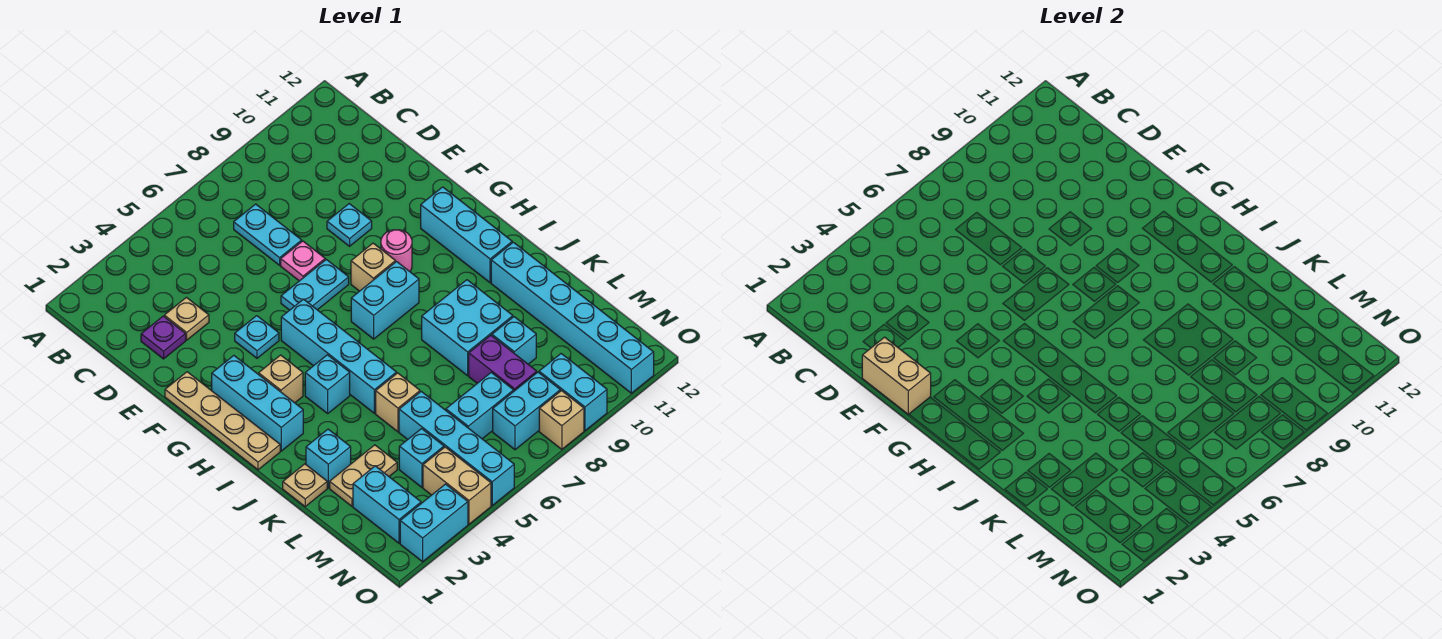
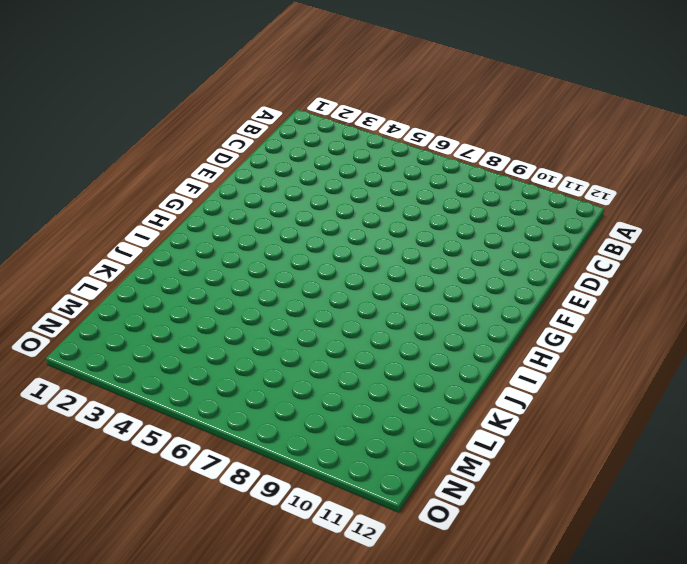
none -> cyan 1x2 plate [234,204,302,265]
none -> purple 1x1 plate [141,316,186,359]
none -> tan 1x1 plate [164,297,209,340]
none -> pink 1x1 plate [281,241,325,281]

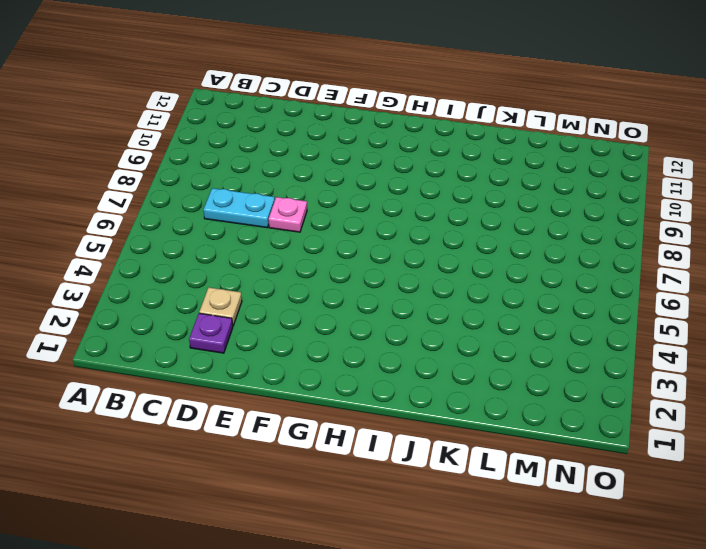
none -> cyan 1x1 plate [327,204,372,246]
none -> tan 1x4 plate [165,372,280,470]
none -> cyan 1x1 plate [235,316,279,358]
none -> cyan 1x2 plate [281,259,349,310]

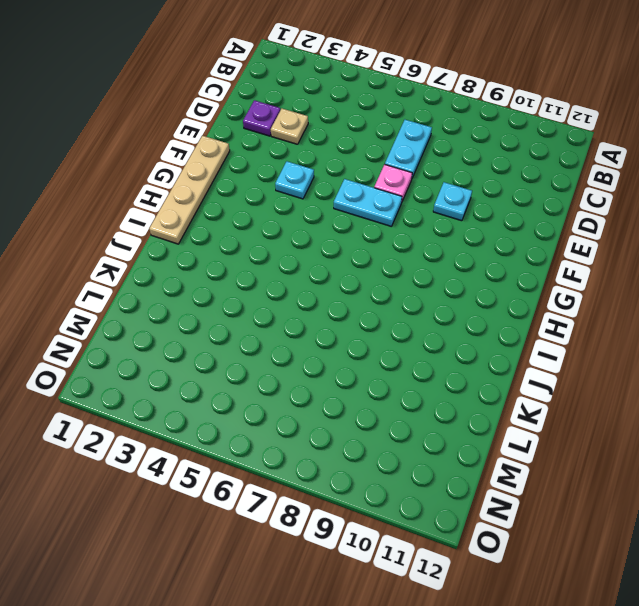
none -> cyan 1x3 brick [212,356,303,451]
none -> cyan 1x4 brick [281,299,397,413]
none -> tan 1x1 brick [351,243,396,291]
none -> pink 1x1 round brick [381,230,412,271]

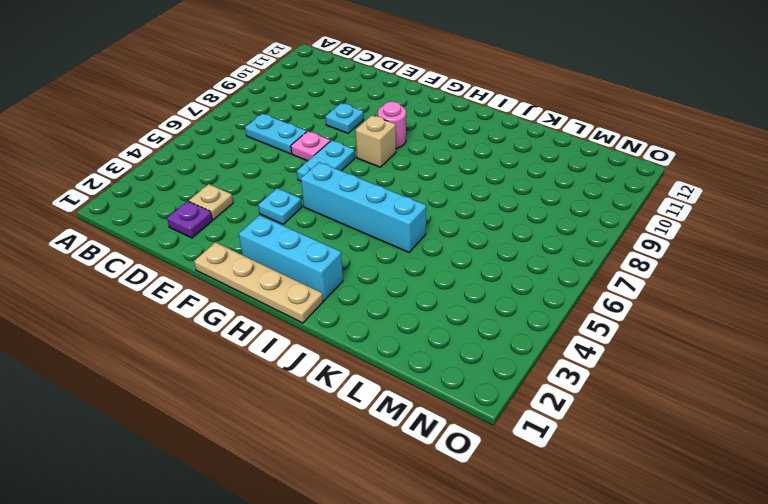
none -> cyan 1x3 brick [421,187,512,283]
none -> tan 1x1 brick [259,355,303,403]
none -> cyan 1x2 brick [351,262,419,339]
none -> cyan 1x1 brick [305,355,350,413]

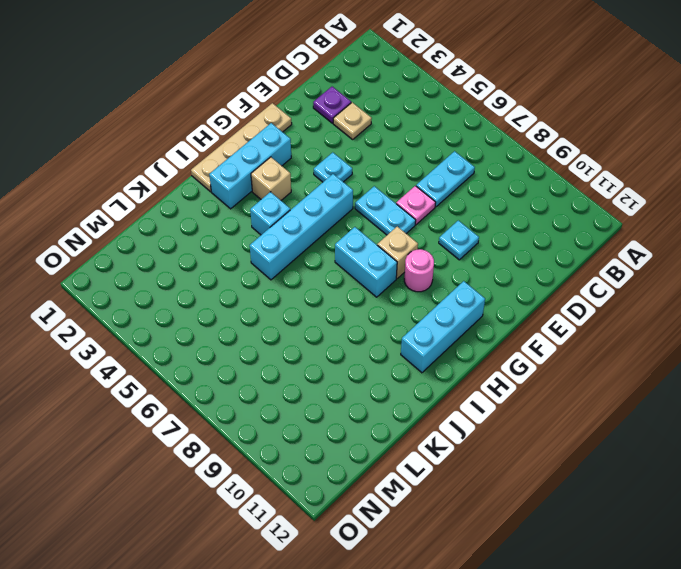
none -> cyan 2x2 brick [422,280,513,376]
none -> cyan 1x6 brick [491,242,654,393]
none -> tan 1x1 plate [283,464,327,507]
none -> cyan 1x1 brick [306,429,351,488]

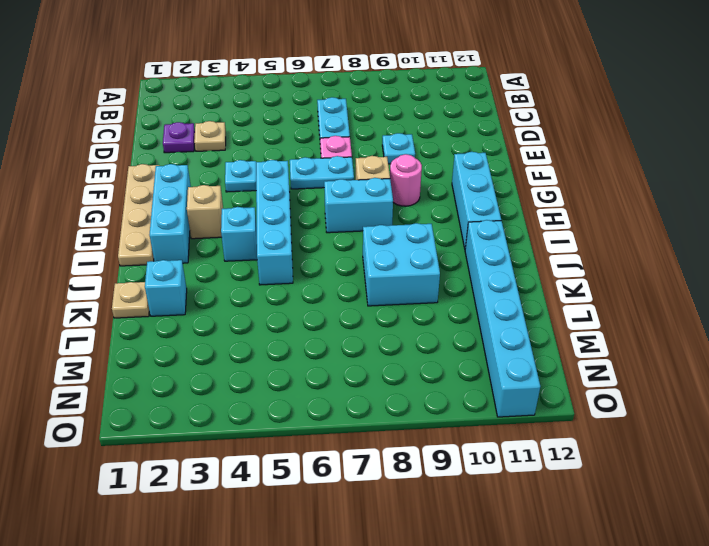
none -> tan 1x1 brick [376,373,420,432]
none -> tan 1x2 plate [330,445,397,506]
none -> cyan 1x4 brick [399,391,514,505]
none -> purple 1x2 brick [469,335,537,391]

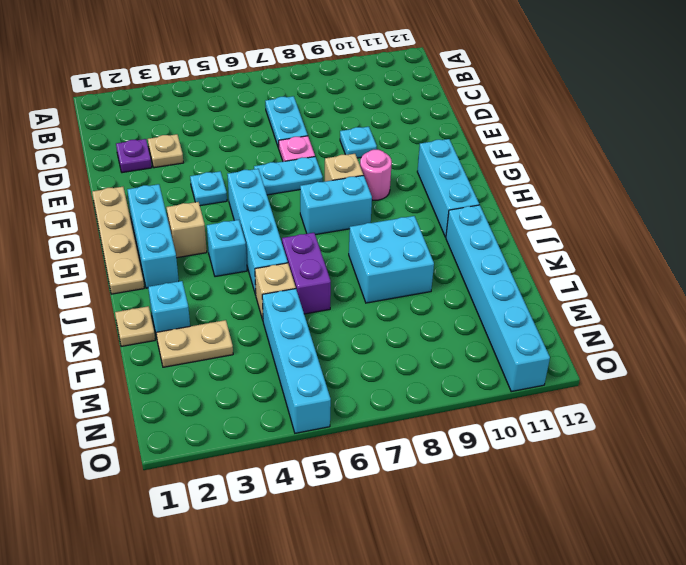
purple 1x2 brick [282,233,331,314] -> purple 1x2 brick moved to [469,335,537,391]
none -> cyan 1x1 brick [492,317,536,364]
none -> cyan 1x2 brick [353,466,421,543]
none -> cyan 1x1 brick [399,429,444,487]
none -> cyan 1x2 brick [446,373,514,439]

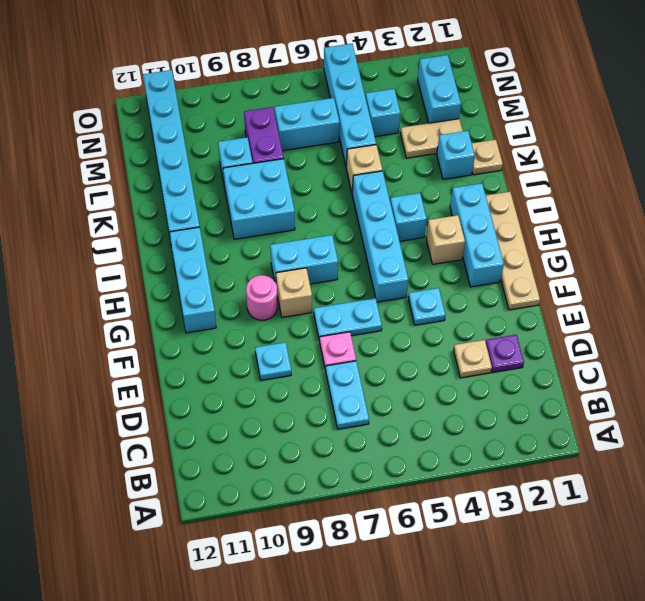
none -> tan 1x2 brick [423,447,491,524]
none -> cyan 1x2 brick [493,372,560,450]
none -> cyan 1x2 brick [539,354,607,431]
none -> cyan 1x2 brick [400,484,468,562]

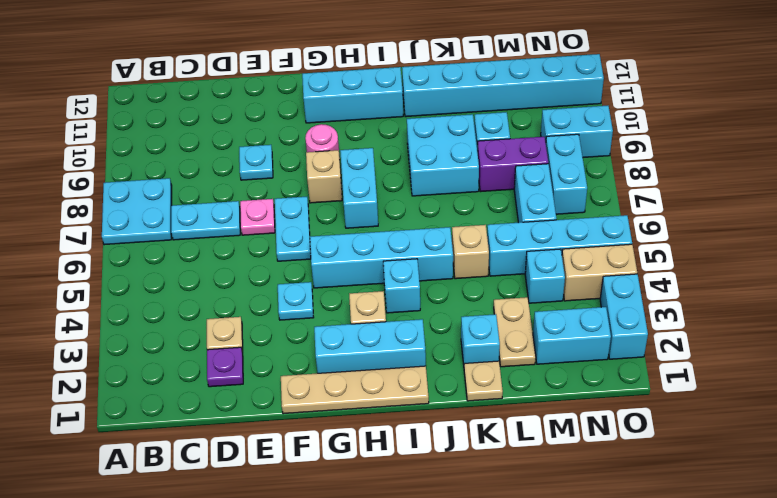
cyan 2x2 plate [102,178,172,245] -> none
none -> tan 1x1 brick [539,391,584,449]
none -> tan 1x2 brick [862,337,931,414]

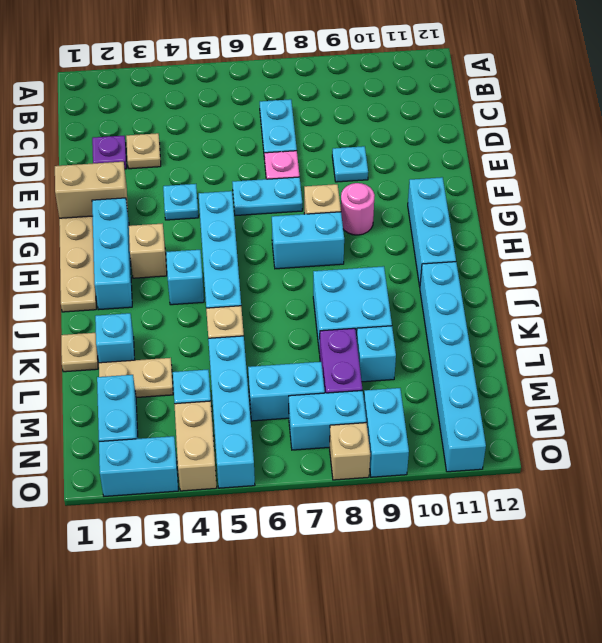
tan 1x2 brick [55,162,128,218] -> tan 1x2 brick turned to [862,337,931,414]

